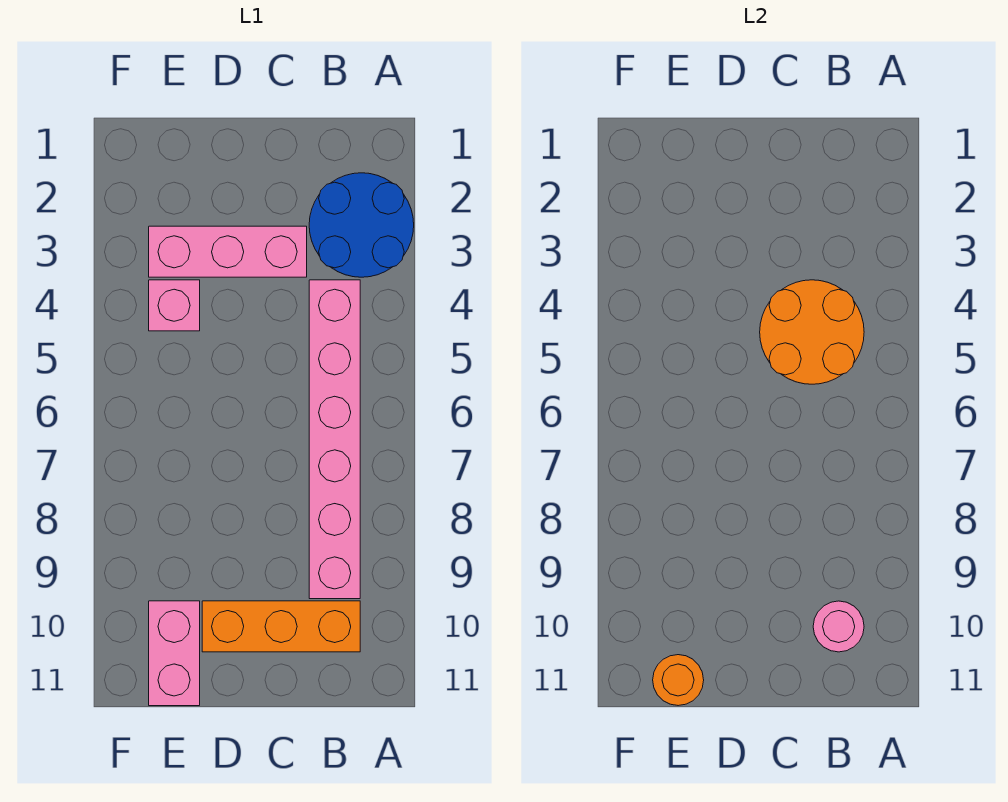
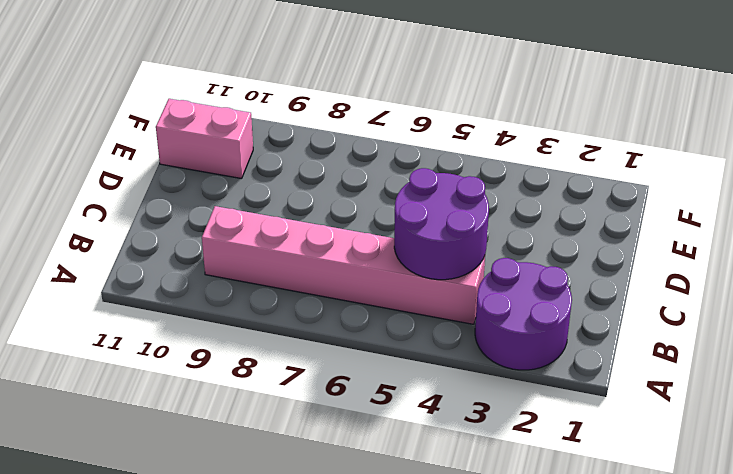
purple 2x2 round brick [475,258,572,370] -> blue 2x2 round brick [309,173,414,277]
purple 2x2 round brick [394,168,489,280] -> orange 2x2 round brick [760,280,864,384]
none -> orange 1x3 brick [202,601,360,652]
none -> pink 1x3 brick [149,226,307,277]

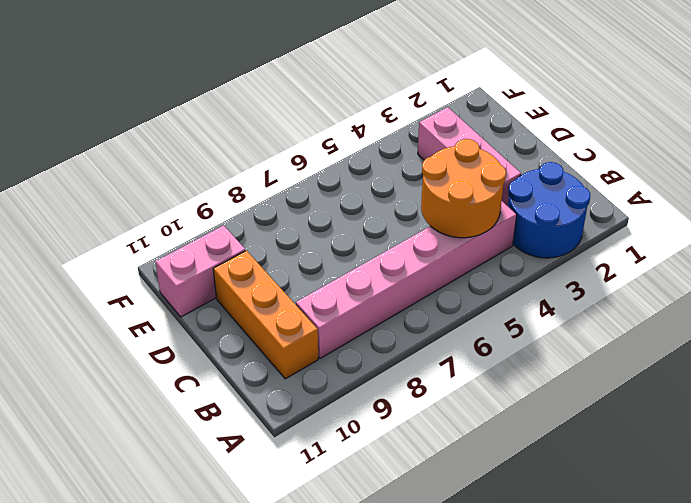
none -> pink 1x1 brick [149,280,200,331]
none -> pink 1x1 round brick [813,601,864,652]

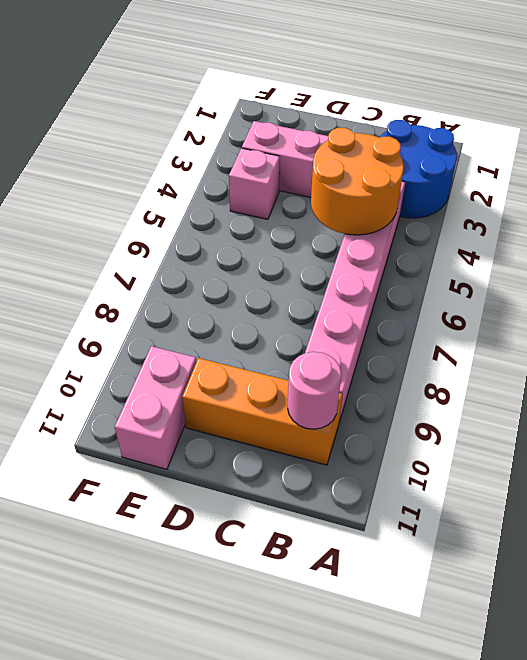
none -> orange 1x1 round brick [653,655,704,706]

